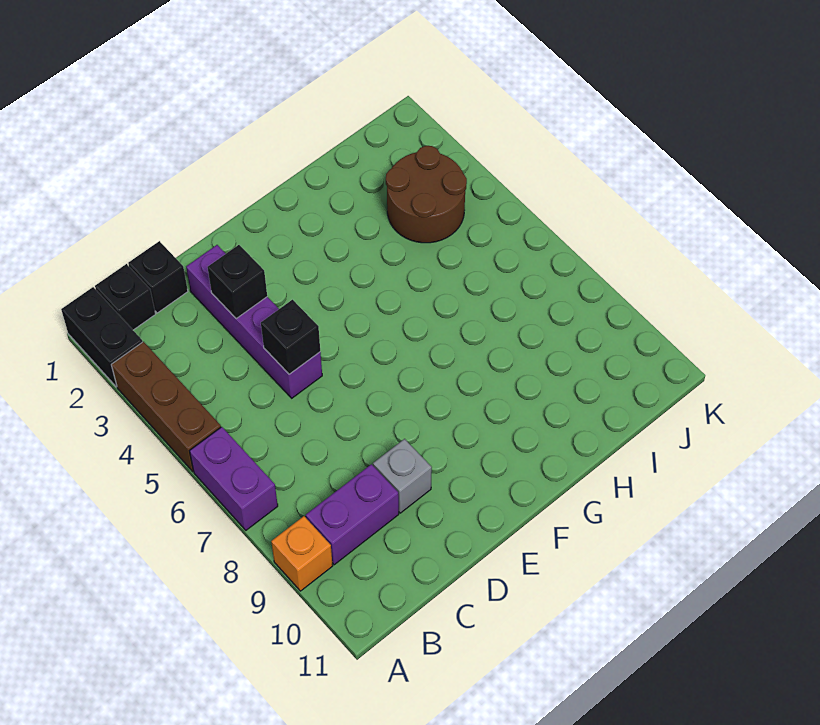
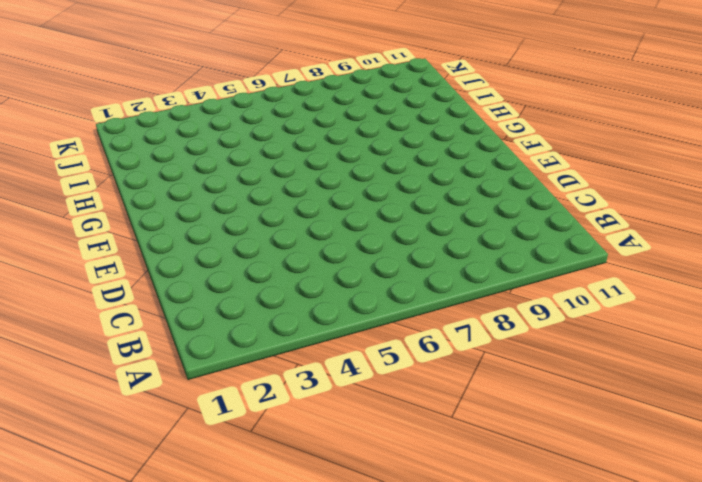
none -> black 1x2 brick [61,287,143,387]
none -> brown 1x3 brick [111,342,221,472]
none -> purple 1x2 brick [190,427,278,530]

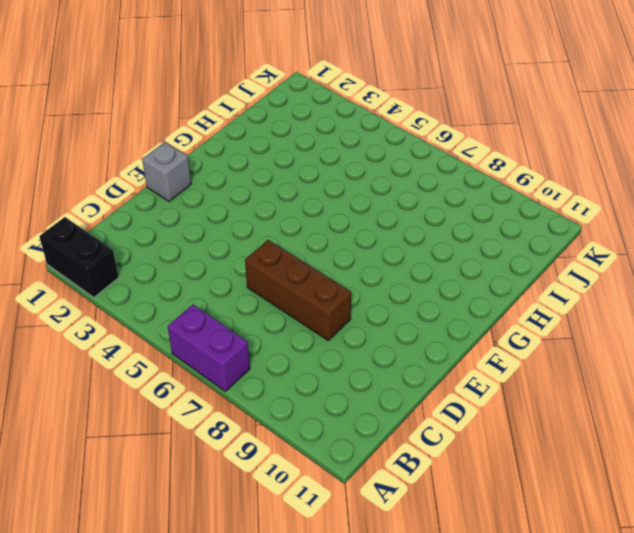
brown 1x3 brick [245,240,351,340] -> brown 1x3 brick moved to [111,342,221,472]
grey 1x1 brick [142,142,191,202] -> grey 1x1 brick moved to [373,439,432,513]
none -> orange 1x1 brick [271,516,333,591]
none -> black 1x1 brick [95,264,155,330]
none -> purple 1x2 brick [306,464,399,565]

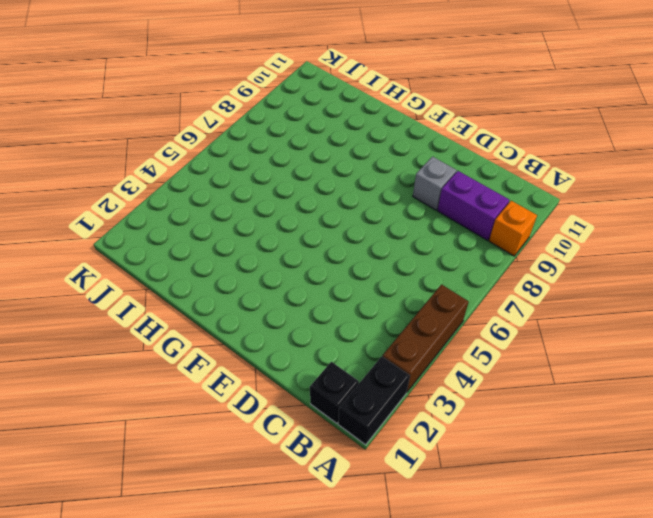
none -> purple 1x2 brick [190,427,278,530]
none -> black 1x1 brick [128,241,188,313]
none -> purple 1x4 brick [186,245,322,398]

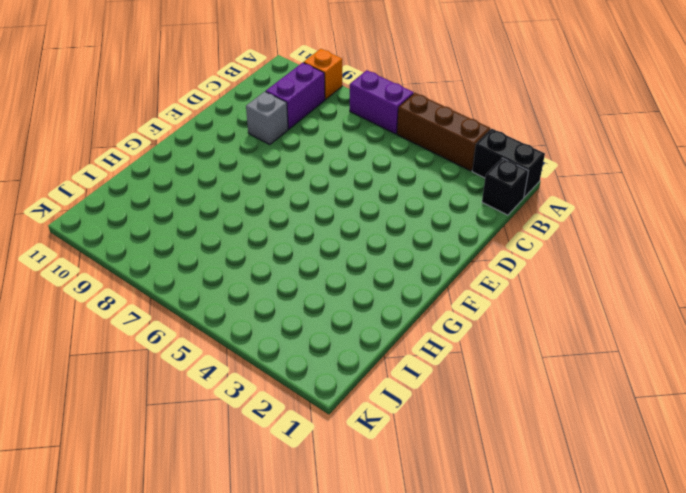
none -> black 1x1 brick [128,241,188,313]
none -> purple 1x4 brick [186,245,322,398]
none -> brown 2x2 round brick [386,146,467,243]

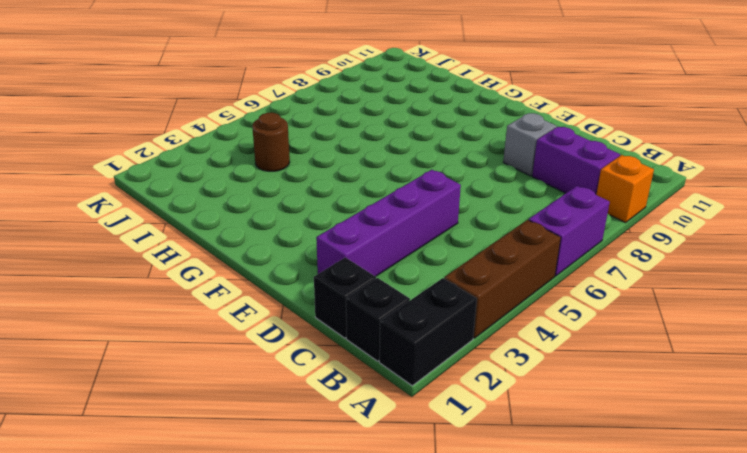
brown 1x1 round brick [252,113,290,171] -> brown 2x2 round brick [386,146,467,243]
none -> black 1x1 brick [207,245,267,319]
none -> black 1x1 brick [261,300,320,374]

